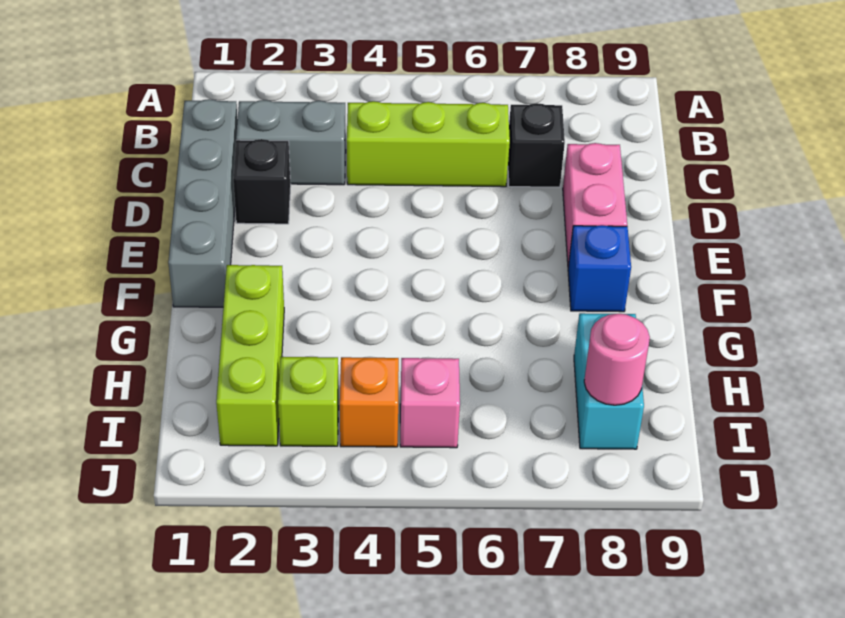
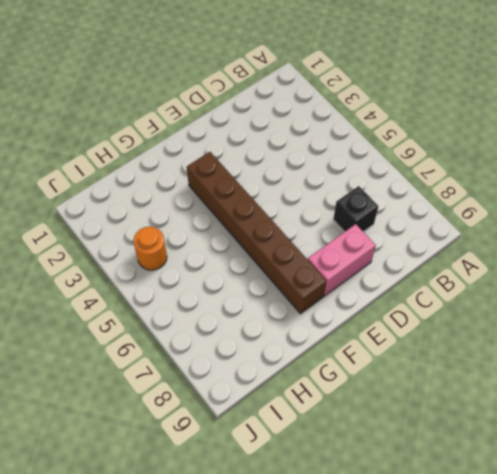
brown 1x6 brick [187,152,327,314] -> blue 1x1 brick [568,225,631,312]
orange 1x1 round brick [134,227,167,270] -> orange 1x1 brick [340,357,399,447]
none -> grey 1x4 brick [168,99,238,307]
none -> grey 1x2 brick [236,100,346,185]
none -> lime 1x3 brick [347,101,510,187]

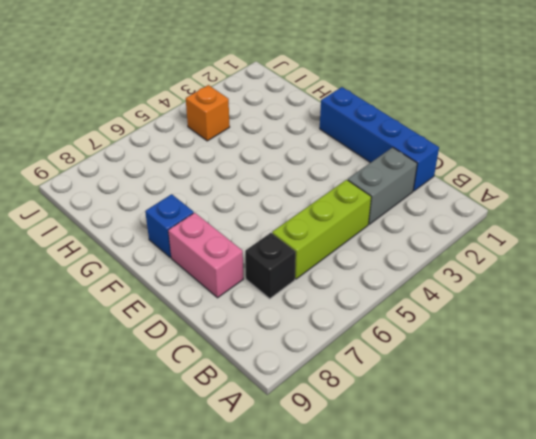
blue 1x4 brick [320,87,439,191] -> grey 1x4 brick [168,99,238,307]
none -> black 1x1 brick [233,139,291,224]
none -> lime 1x3 brick [216,265,284,446]
none -> cyan 1x2 brick [574,313,644,449]

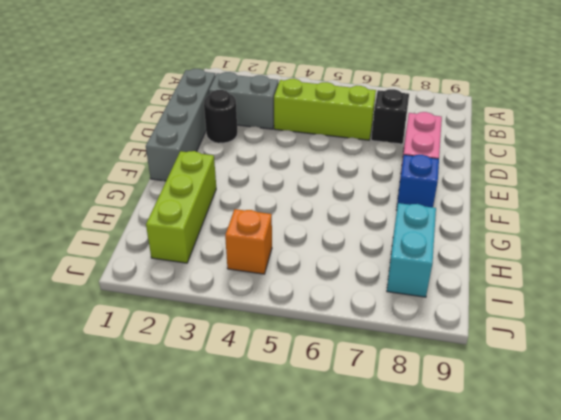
black 1x1 round brick [204,90,237,143] -> black 1x1 brick [233,139,291,224]
none -> lime 1x1 brick [278,357,339,446]
none -> pink 1x1 brick [400,358,460,448]
none -> pink 1x1 round brick [584,314,650,405]

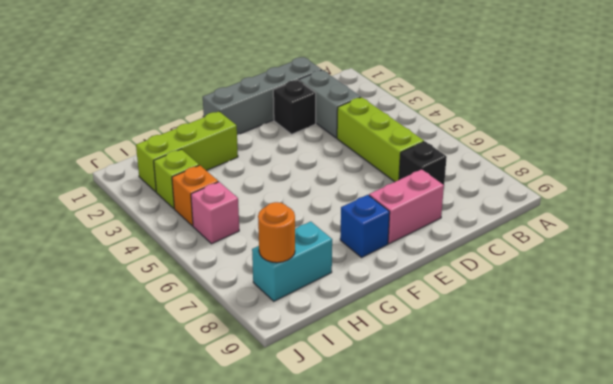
orange 1x1 round brick [258,202,295,263] -> pink 1x1 round brick [584,314,650,405]

